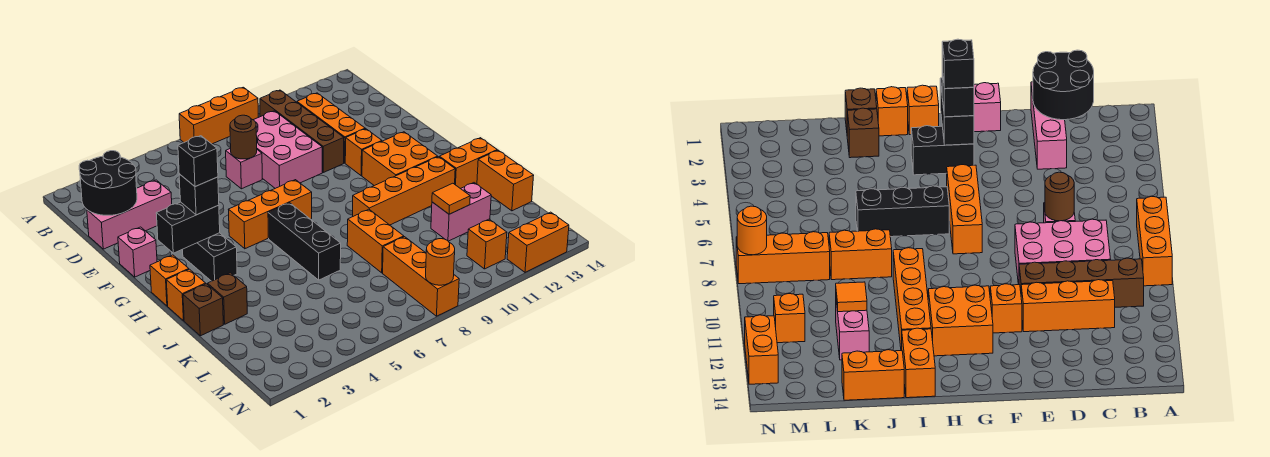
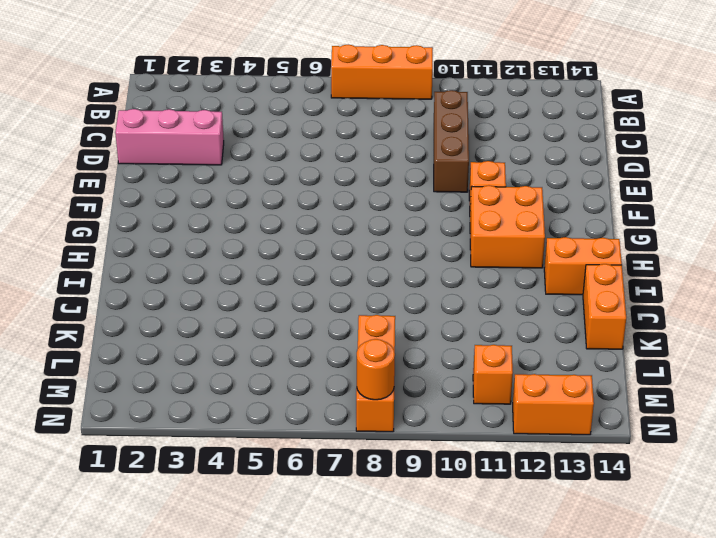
brown 1x3 brick [434,90,469,192] -> brown 1x4 brick [260,90,344,172]
none -> pink 2x3 brick [254,111,322,188]
none -> orange 1x3 brick [297,93,365,163]
none -> pink 1x1 brick [226,148,262,189]
none -> pink 1x1 brick [118,227,157,277]

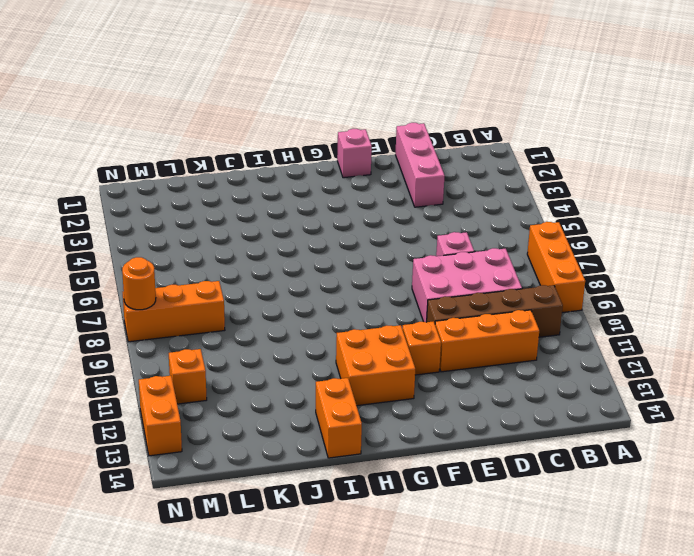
none -> black 1x2 brick [183,233,237,281]
none -> orange 1x3 brick [228,180,312,249]
none -> orange 1x1 brick [150,255,189,306]
none -> black 1x3 brick [268,203,341,280]

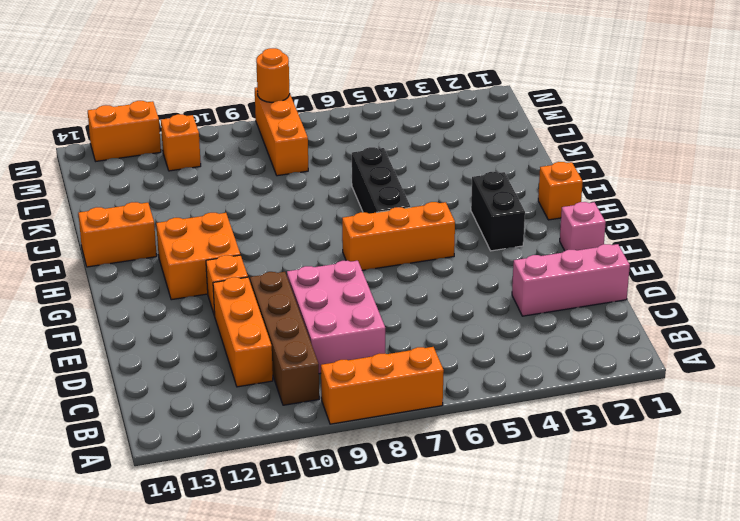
none -> pink 1x1 brick [226,148,262,189]
none -> orange 1x1 brick [166,269,206,321]
none -> orange 1x4 brick [353,157,455,225]
none -> brown 1x1 brick [183,284,223,336]

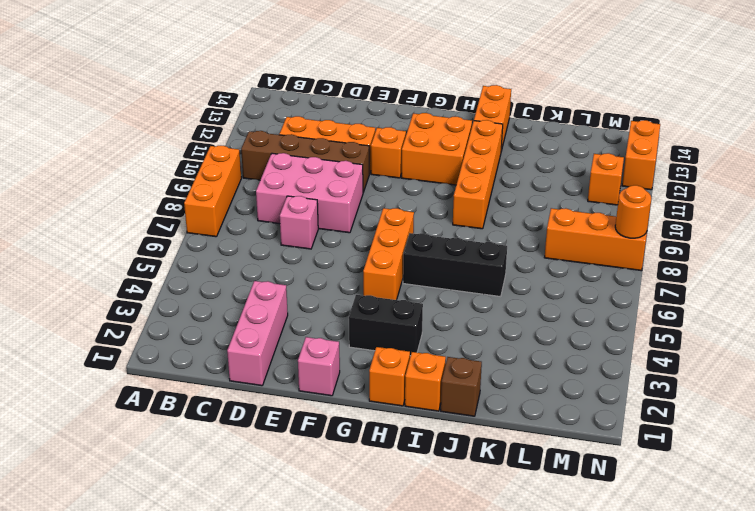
none -> brown 1x1 brick [208,273,247,324]
none -> orange 1x2 brick [347,209,404,273]
none -> orange 1x2 brick [477,150,534,211]
none -> pink 1x2 brick [431,183,491,241]

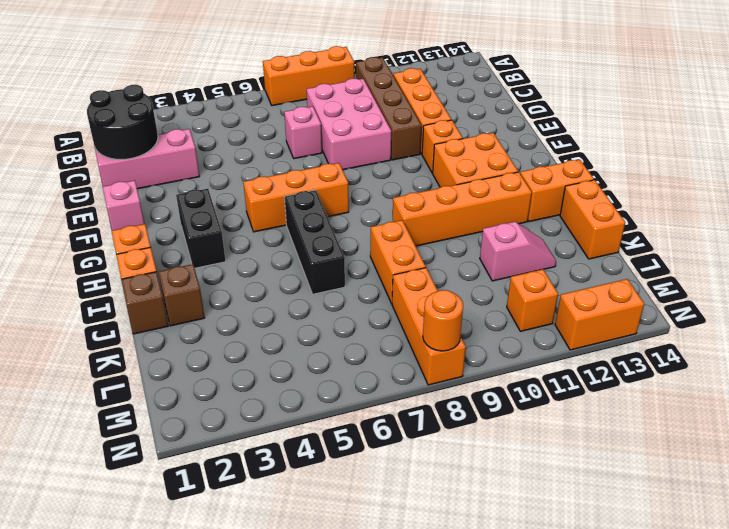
pink 1x2 slope [480,222,556,281] -> pink 1x2 brick [431,183,491,241]
none -> brown 1x1 round brick [230,115,257,159]
none -> black 1x2 brick [156,202,220,253]
none -> orange 1x1 tile [432,183,470,214]
none -> black 1x1 brick [179,174,219,215]

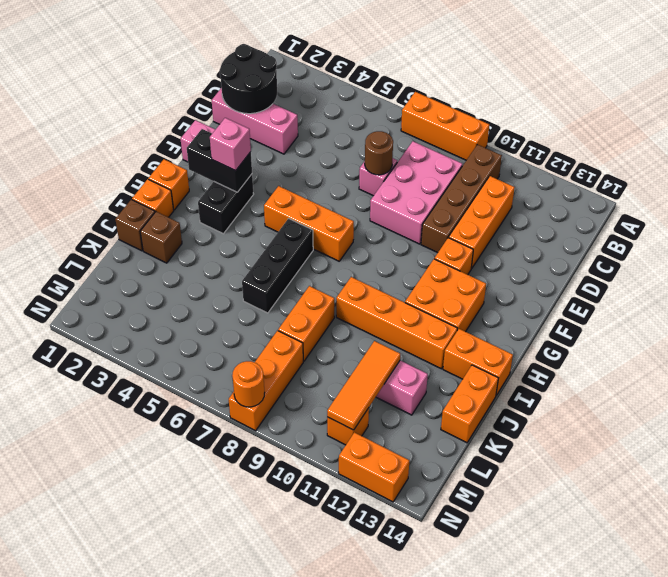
pink 1x1 brick [210,118,251,171] -> black 1x1 brick [179,174,219,215]
orange 1x3 tile [327,341,400,430] -> orange 1x1 tile [432,183,470,214]
none -> black 1x1 brick [178,136,218,187]

